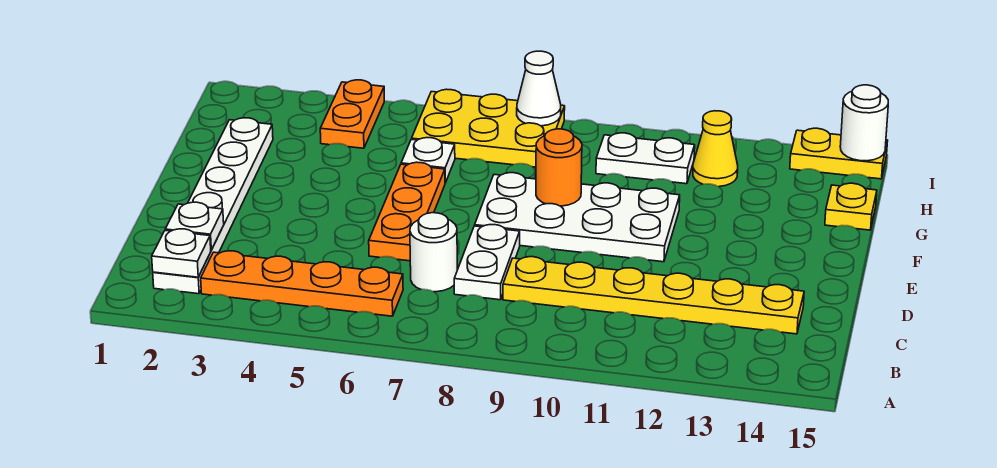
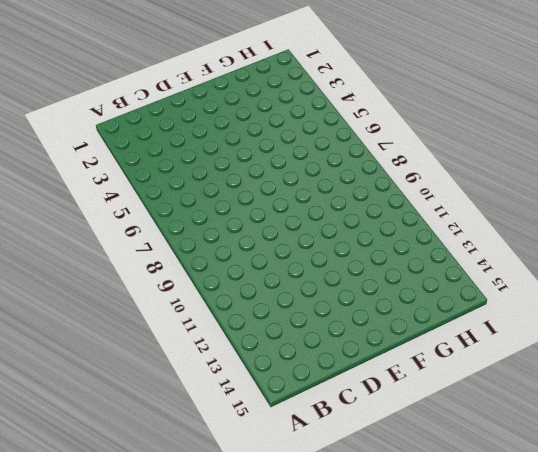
none -> white 1x6 plate [153,118,273,294]
none -> orange 1x4 plate [201,251,403,316]
none -> white 1x1 round brick [410,213,457,292]

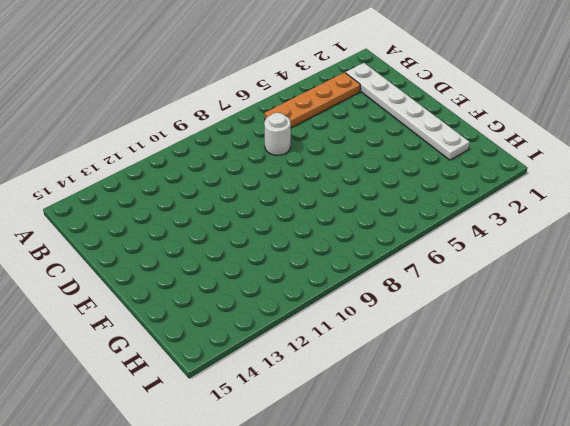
none -> white 1x2 plate [454,225,520,300]
none -> yellow 1x6 plate [503,257,804,334]
none -> orange 1x3 plate [369,162,445,261]

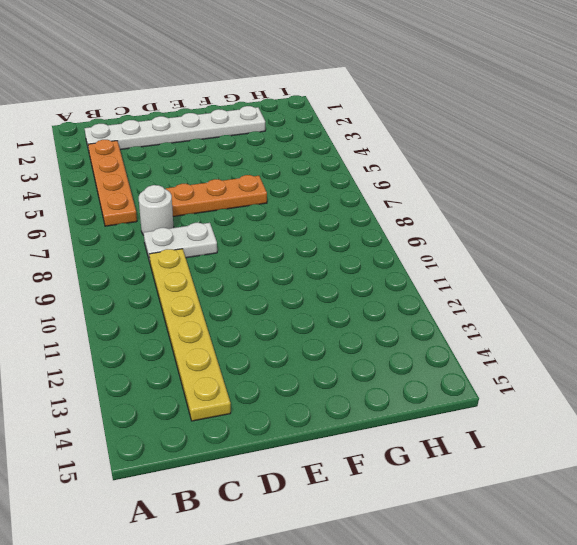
none -> white 2x4 plate [475,173,680,262]
none -> white 1x1 plate [401,138,455,183]
none -> yellow 1x1 plate [825,183,877,230]

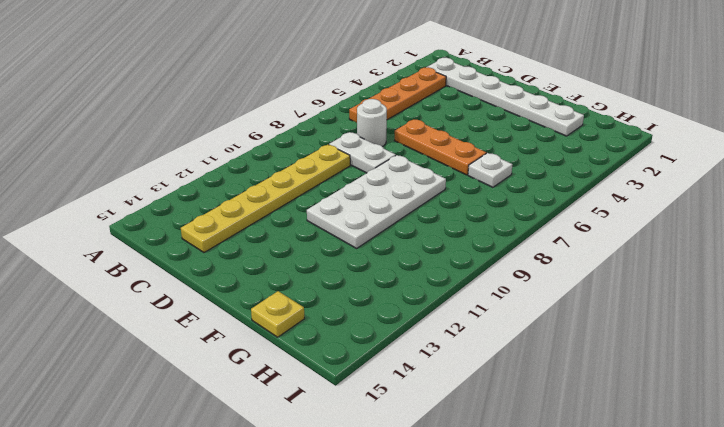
none -> orange 1x2 plate [320,80,384,148]
none -> yellow 2x3 plate [412,89,565,167]
none -> white 1x2 plate [596,133,695,184]

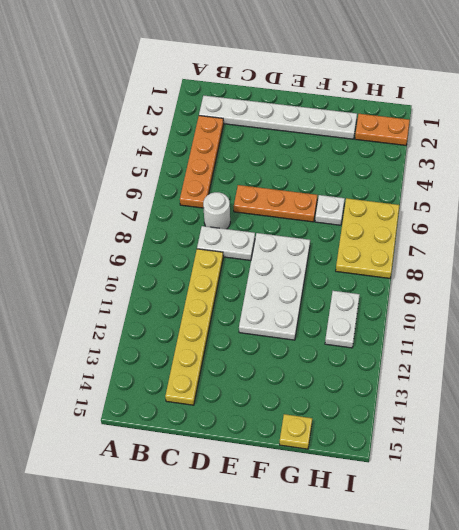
orange 1x2 plate [355,114,410,145] -> orange 1x2 plate moved to [320,80,384,148]
none -> yellow 1x1 cone [693,111,738,187]
none -> yellow 1x2 plate [790,128,888,179]
none -> white 1x1 plate [152,229,211,277]

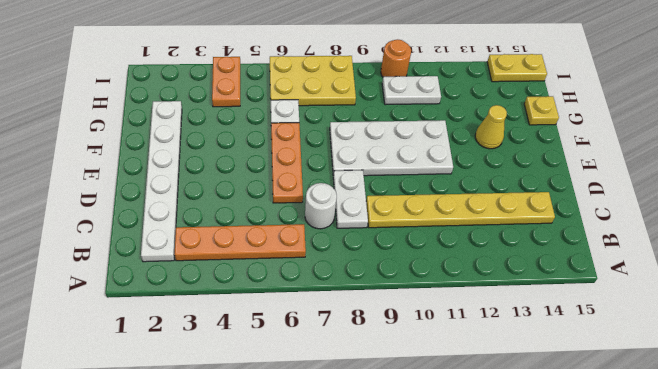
yellow 1x1 cone [475,105,507,149] -> yellow 1x1 cone moved to [693,111,738,187]
orange 1x1 round brick [381,39,411,77] -> orange 1x1 round brick moved to [536,129,582,206]
none -> white 1x1 plate [152,229,211,277]
none -> white 1x1 plate [165,202,224,250]
none -> white 1x1 cone [517,51,561,126]

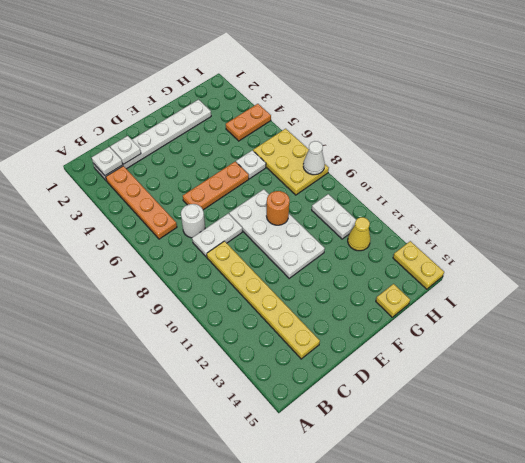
none -> white 1x1 round brick [840,85,888,161]

